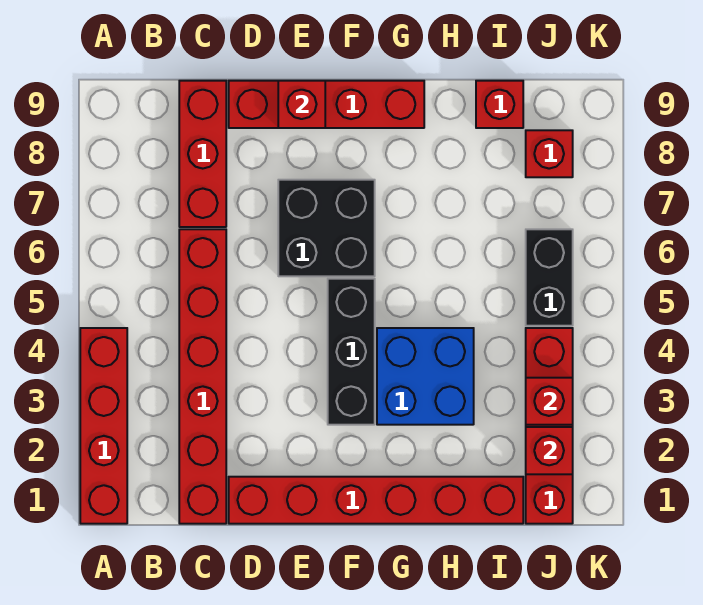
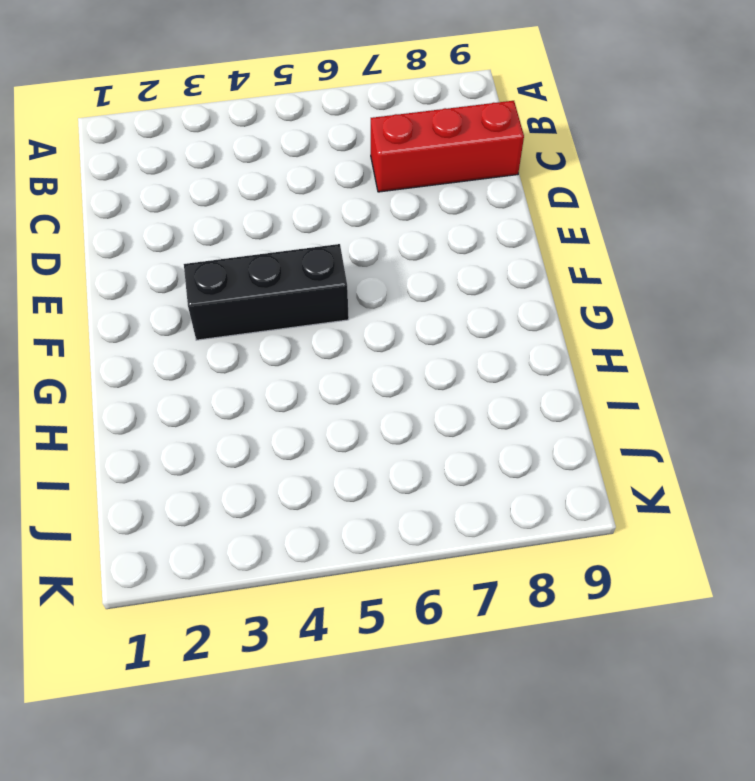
none -> red 1x4 brick [80,328,127,524]
none -> red 1x6 brick [179,229,226,524]
none -> red 1x6 brick [229,477,523,524]

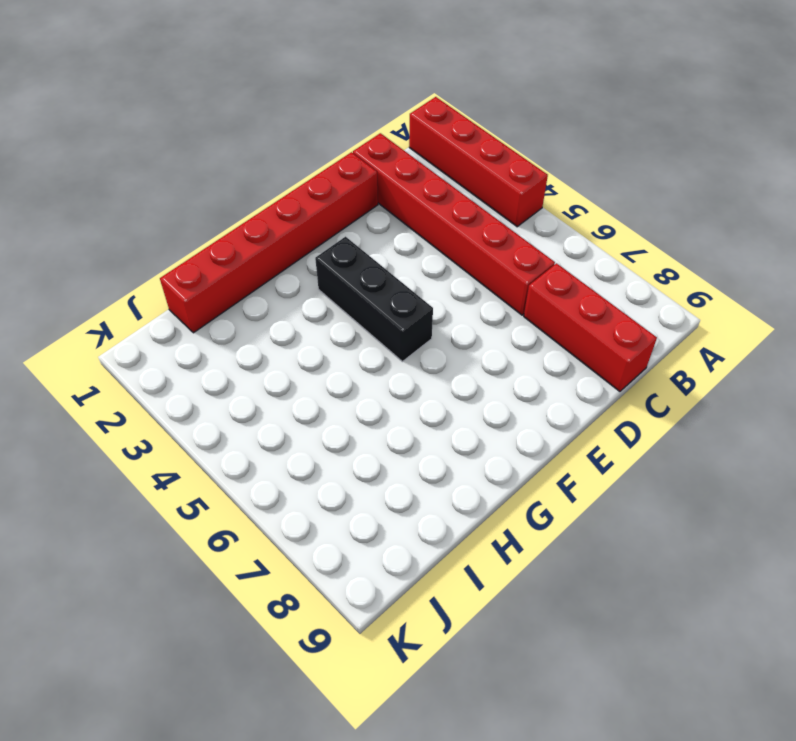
none -> red 1x4 brick [229,81,424,128]
none -> black 2x2 brick [278,180,375,276]
none -> blue 2x2 brick [377,328,474,425]

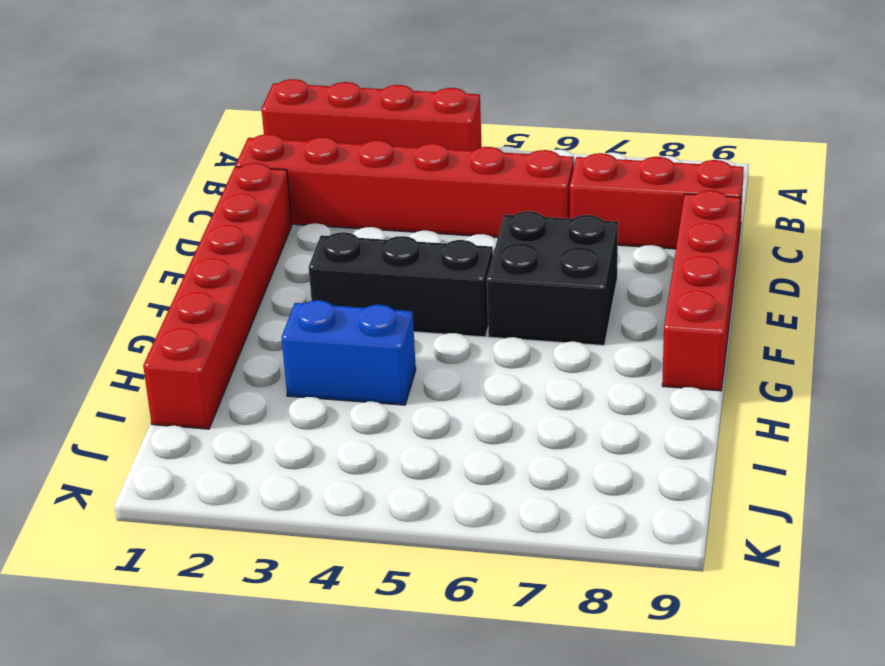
blue 1x2 brick [282,300,416,405] -> blue 2x2 brick [377,328,474,425]
none -> red 1x1 brick [476,81,523,128]
none -> red 1x4 brick [526,328,573,524]
none -> black 1x2 brick [526,229,573,326]

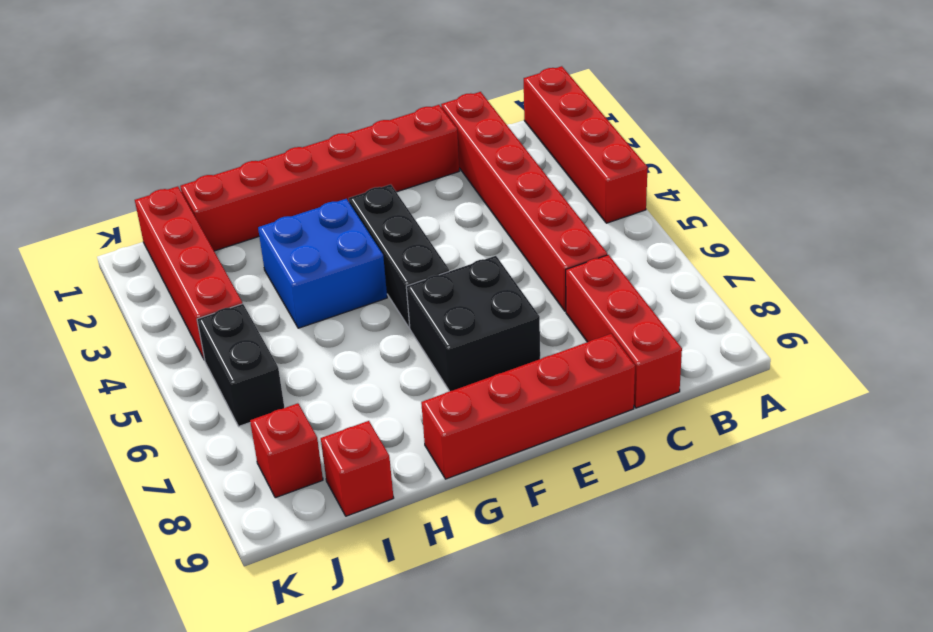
none -> red 1x1 brick [278,81,325,128]
none -> red 1x1 brick [526,427,573,474]
none -> red 1x1 brick [526,378,573,425]

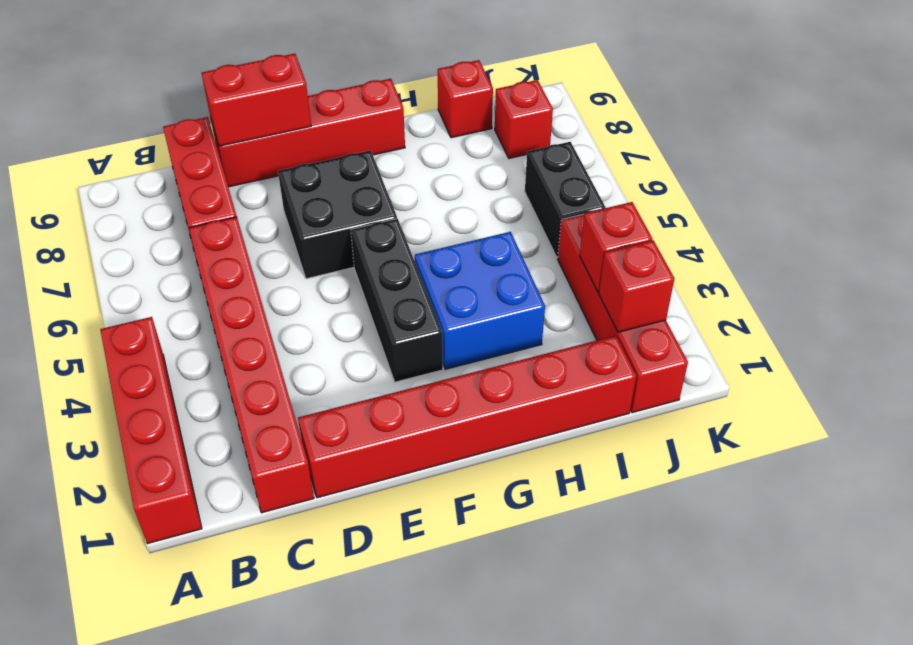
red 1x2 brick [202,54,311,146] -> red 1x1 brick [278,81,325,128]

